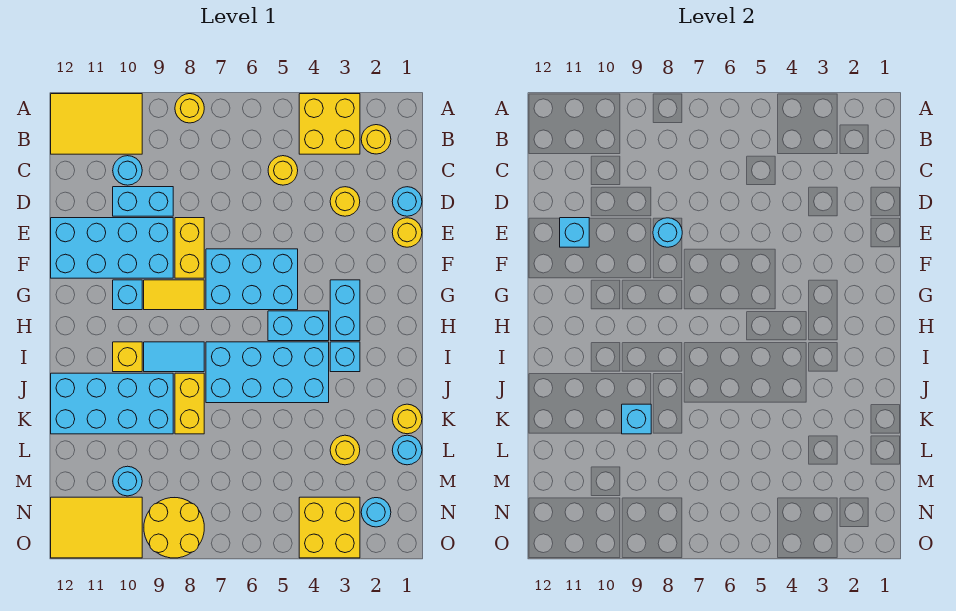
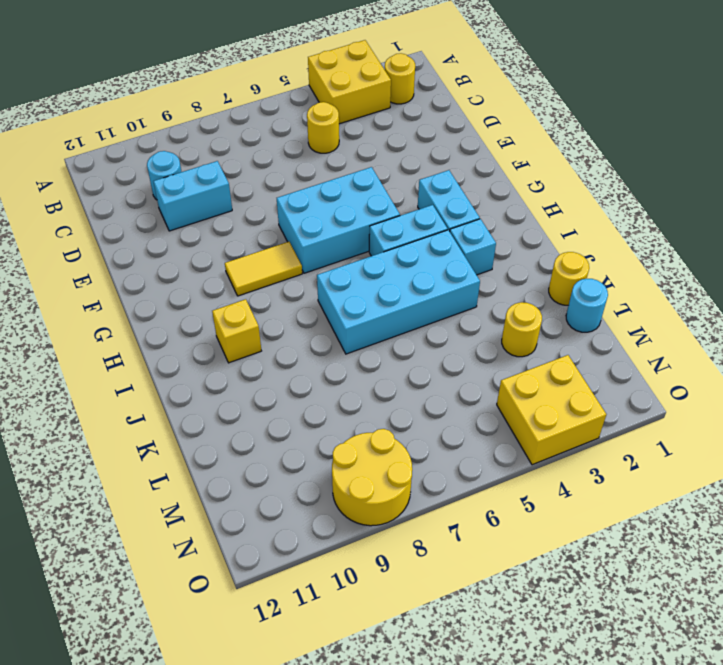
none -> yellow 1x1 round brick [175,94,204,123]
none -> yellow 2x3 tile [51,94,142,154]
none -> cyan 1x1 round brick [392,187,422,216]
none -> yellow 1x1 round brick [330,187,360,216]

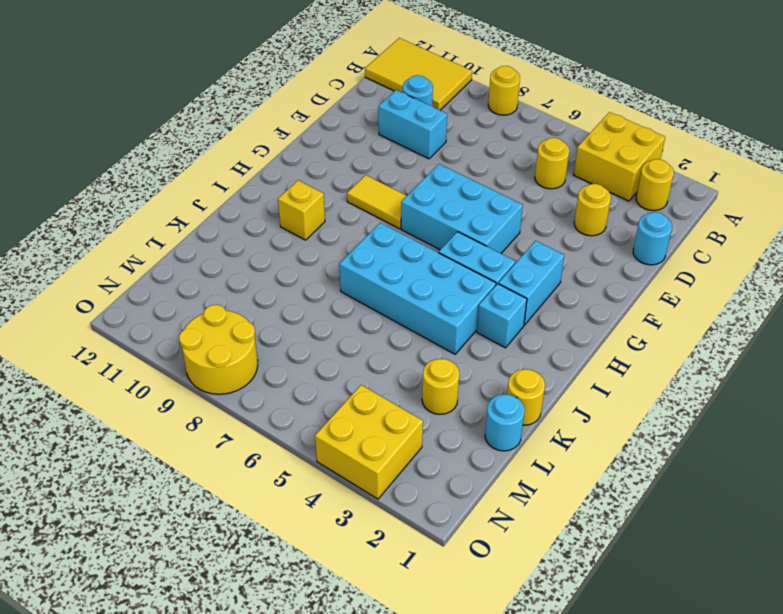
none -> yellow 1x1 round brick [392,218,422,247]
none -> yellow 1x2 brick [175,218,204,278]
none -> cyan 2x4 brick [51,218,173,278]
none -> cyan 1x1 brick [113,280,142,310]

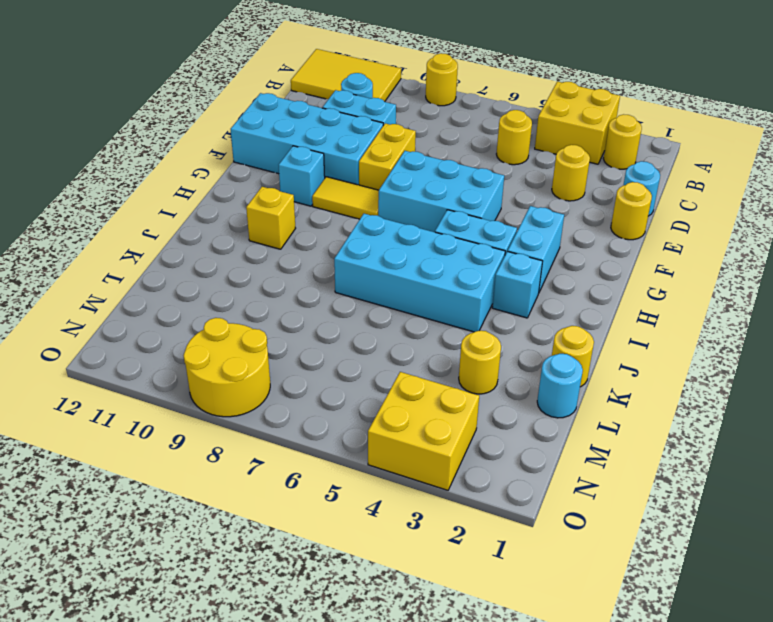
none -> cyan 1x2 tile [144,342,204,372]
none -> yellow 1x2 brick [175,373,204,434]
none -> cyan 2x4 brick [51,373,173,434]
none -> cyan 1x1 round brick [113,466,142,496]

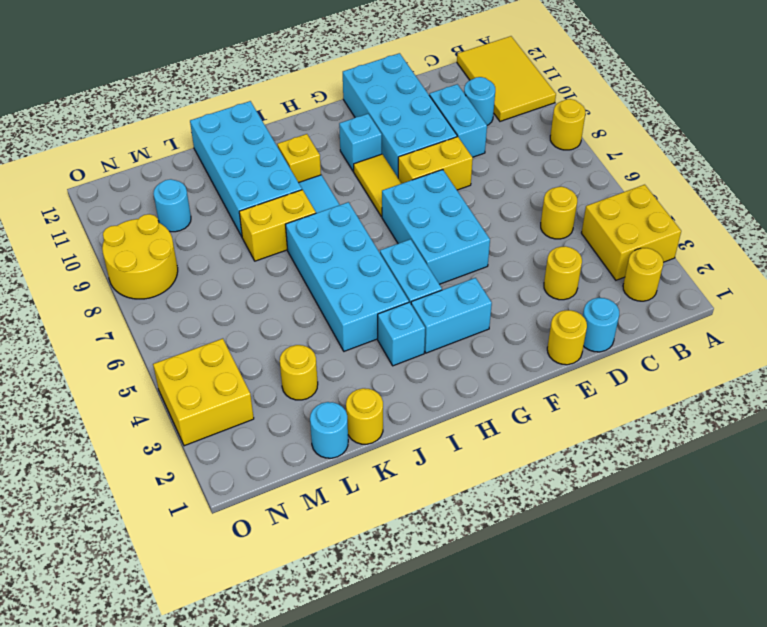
none -> cyan 1x1 round brick [361,498,391,527]
none -> yellow 2x3 tile [51,497,142,558]
none -> cyan 1x1 round brick [653,218,682,247]
none -> cyan 1x1 brick [560,218,589,247]

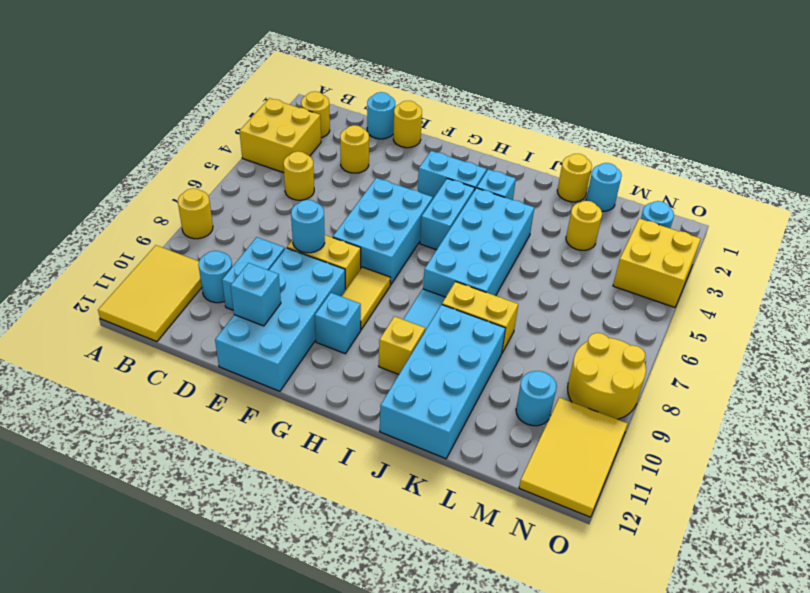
none -> cyan 1x1 brick [622,404,651,434]

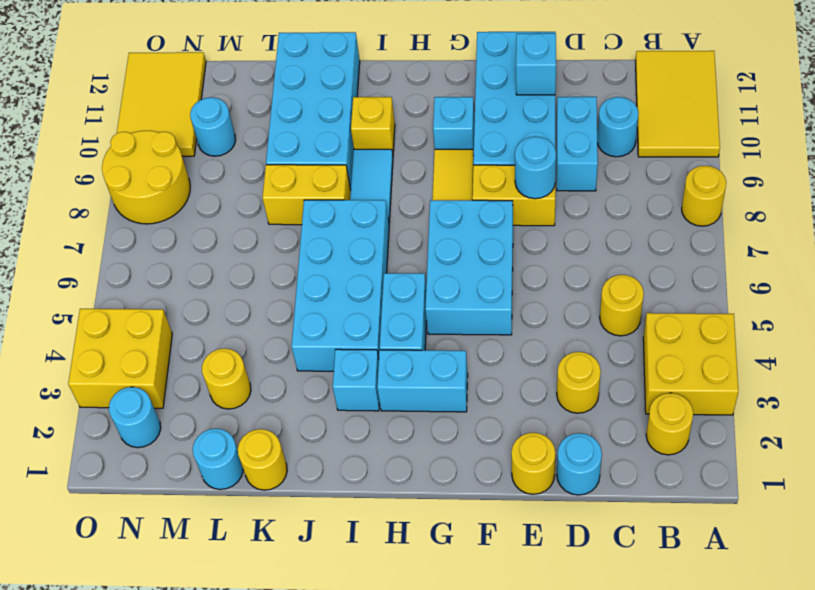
none -> cyan 1x1 brick [622,404,651,434]

